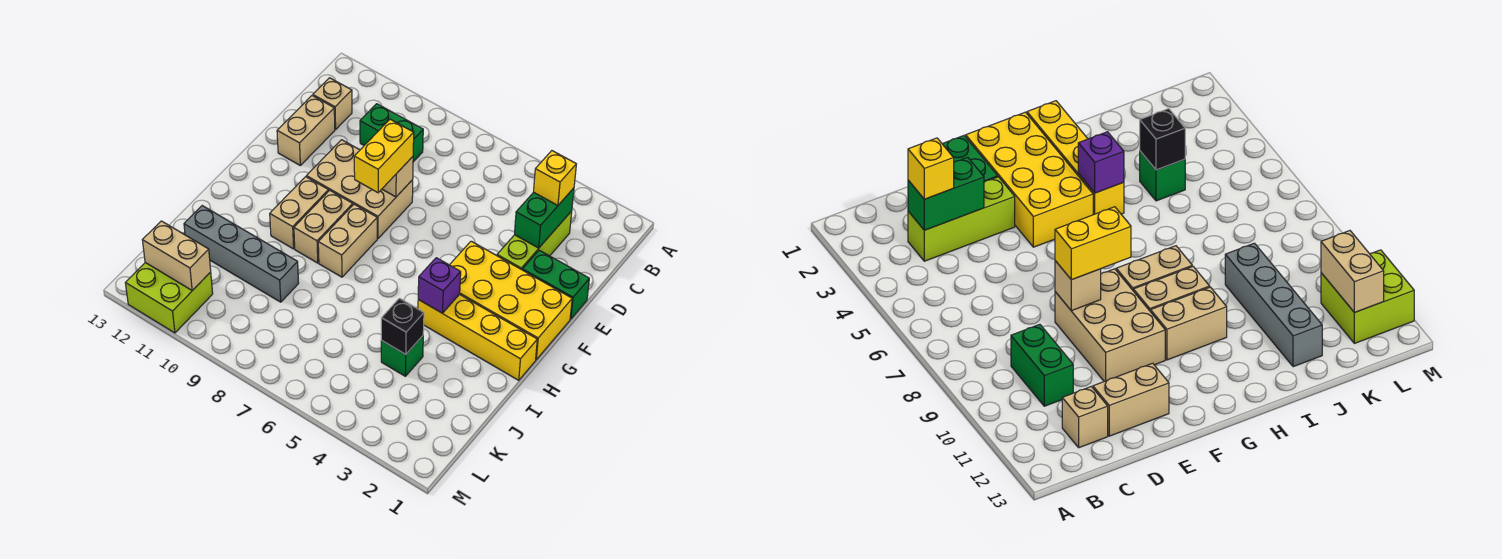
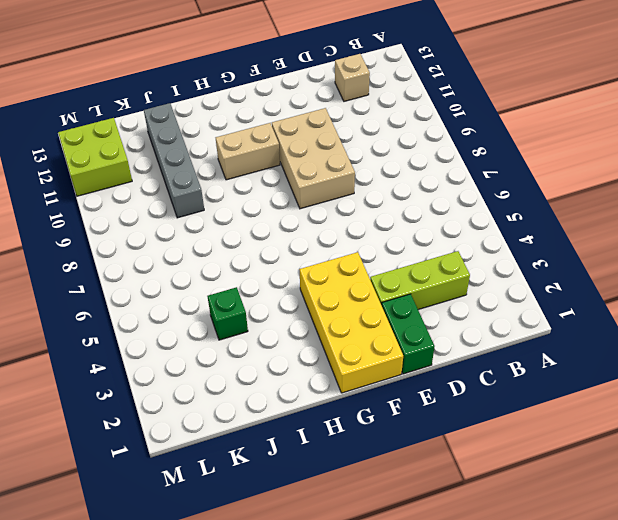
none -> green 1x2 brick [360,104,423,162]
none -> tan 1x2 brick [277,96,335,165]
none -> tan 1x2 brick [318,204,377,277]

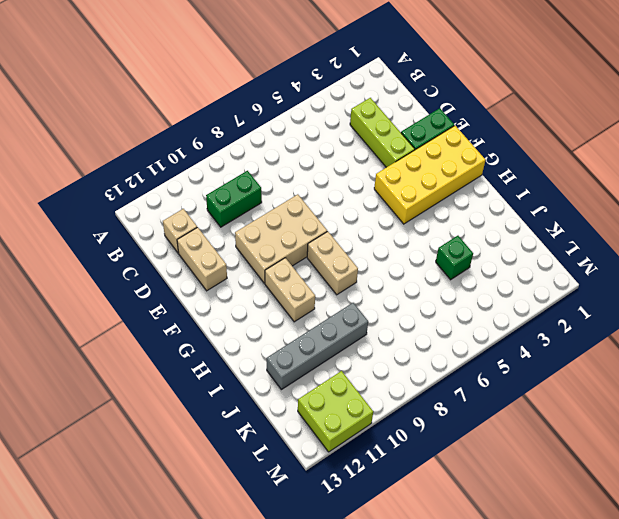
none -> tan 1x2 brick [294,190,353,263]
none -> yellow 1x4 brick [418,294,537,380]
none -> green 1x2 brick [515,188,574,248]

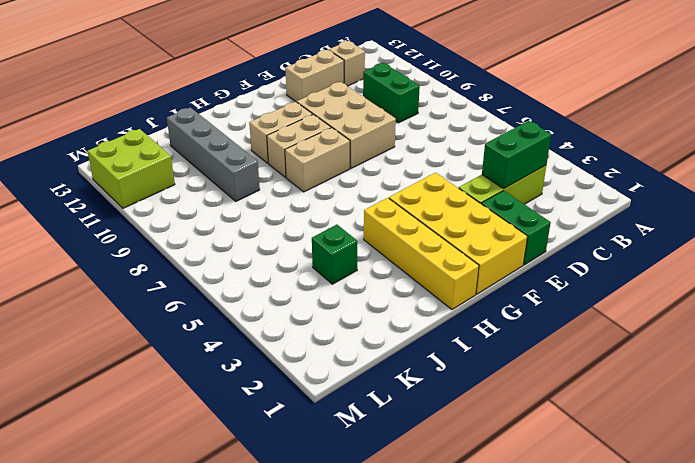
none -> tan 1x1 brick [382,157,413,197]
none -> purple 1x1 brick [418,258,461,313]
none -> black 1x1 brick [381,298,424,354]

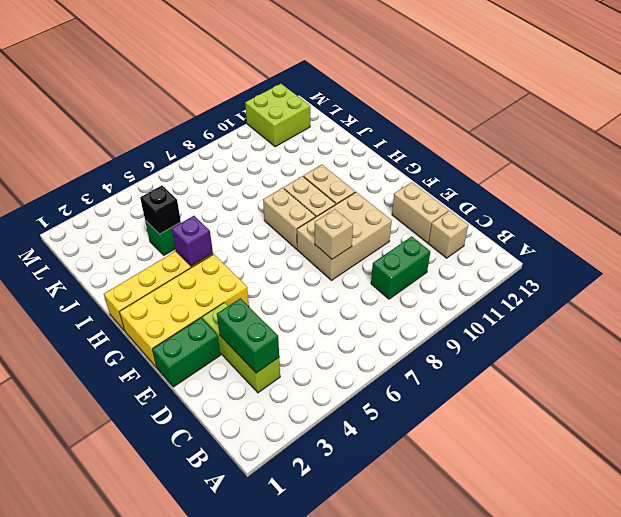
none -> grey 1x4 brick [184,206,299,302]
none -> tan 1x2 brick [142,221,211,290]
none -> yellow 1x1 brick [534,151,576,205]

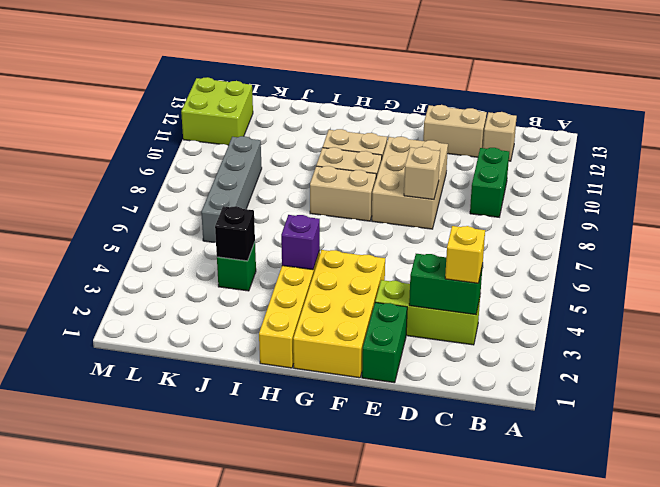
grey 1x4 brick [201,136,262,243] -> grey 1x4 brick moved to [184,206,299,302]
none -> tan 1x2 brick [142,221,211,290]
none -> yellow 1x2 brick [354,119,414,193]

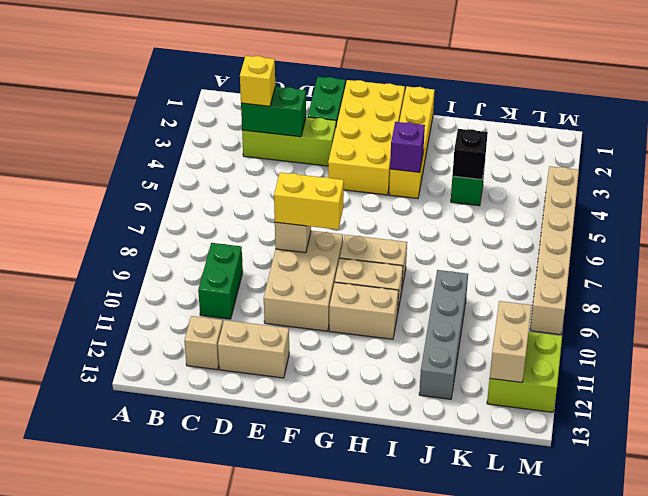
tan 1x6 brick [530,166,579,335] -> none

